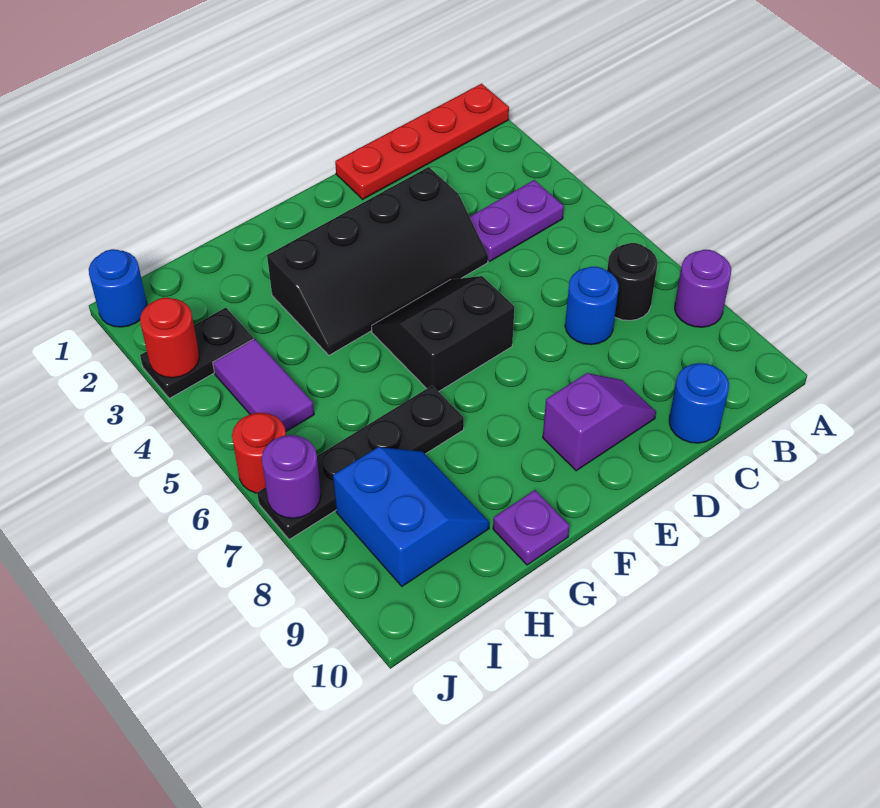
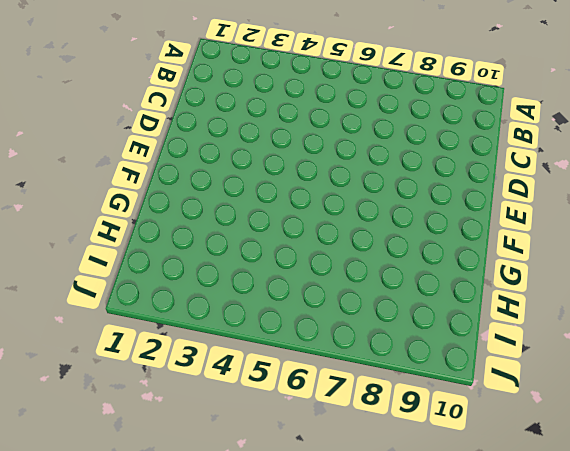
none -> red 1x4 plate [335,84,509,199]
none -> purple 1x1 round brick [675,250,731,327]
none -> purple 1x2 plate [470,180,564,261]

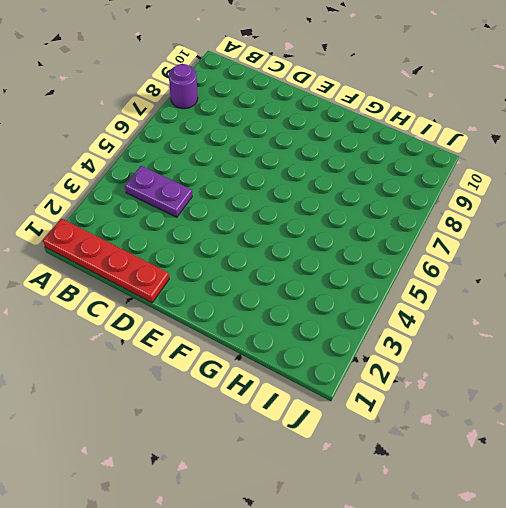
none -> black 1x1 round brick [607,243,657,321]
none -> blue 1x1 round brick [565,267,619,345]
none -> blue 1x1 round brick [669,363,729,443]

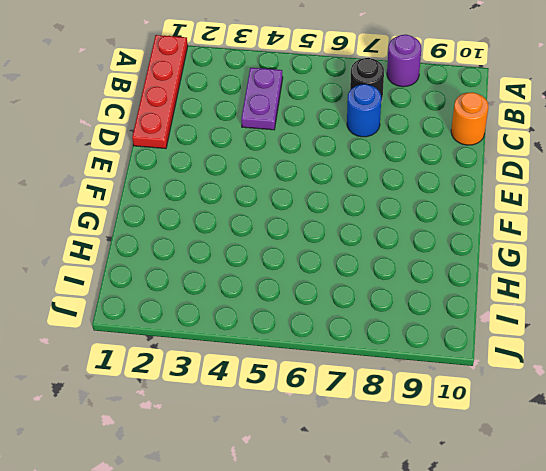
orange 1x1 round brick [451,92,489,145] -> blue 1x1 round brick [669,363,729,443]
none -> black 2x4 slope [267,167,488,355]
none -> purple 1x2 slope [543,373,656,471]
none -> black 2x2 slope [372,276,515,392]

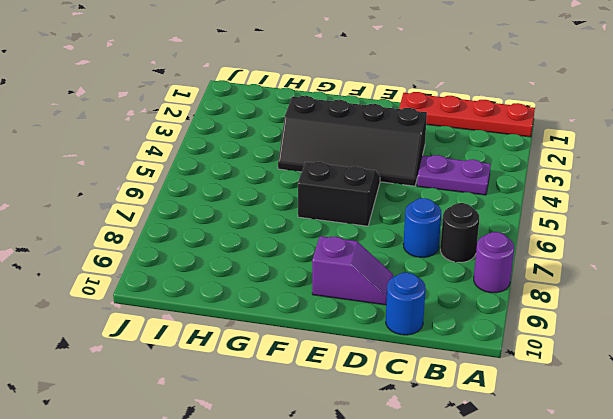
none -> black 1x4 plate [257,386,464,540]
none -> purple 1x1 plate [493,490,570,565]
none -> blue 2x2 slope [333,447,489,586]

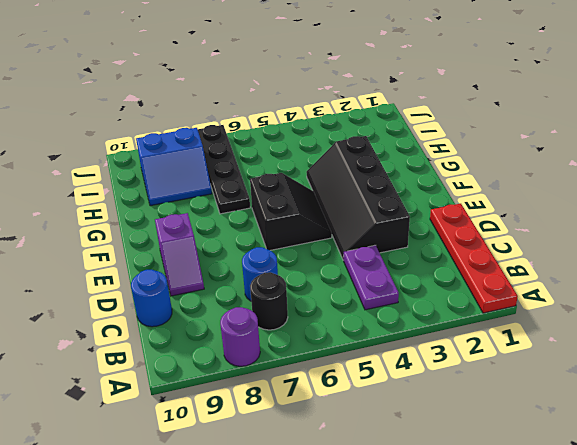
none -> purple 1x1 plate [493,490,570,565]
none -> black 1x2 plate [140,308,253,399]
none -> purple 1x2 tile [213,339,314,432]

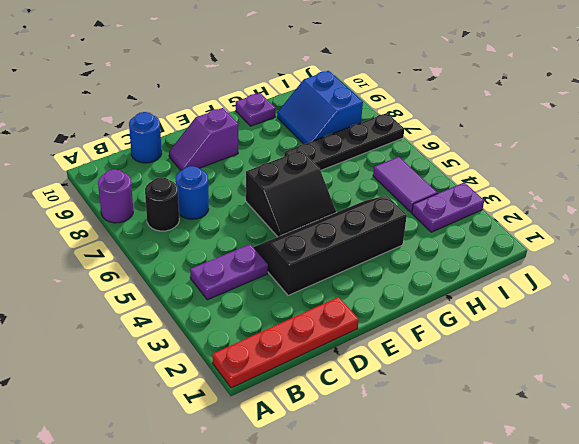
purple 1x2 plate [412,182,484,232] -> black 1x2 plate [140,308,253,399]
none -> blue 1x1 round brick [89,249,147,327]
none -> red 1x1 round brick [232,413,286,493]
none -> red 1x1 round brick [140,298,199,378]

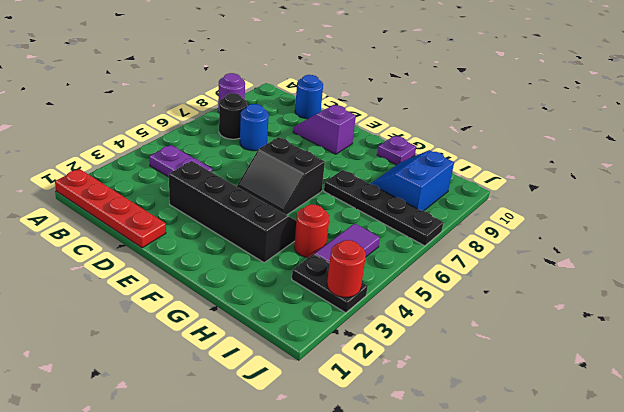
red 1x1 round brick [294,205,329,258] -> red 1x1 round brick moved to [232,413,286,493]
none -> blue 1x1 round brick [89,249,147,327]
none -> purple 1x1 round brick [262,435,321,518]

